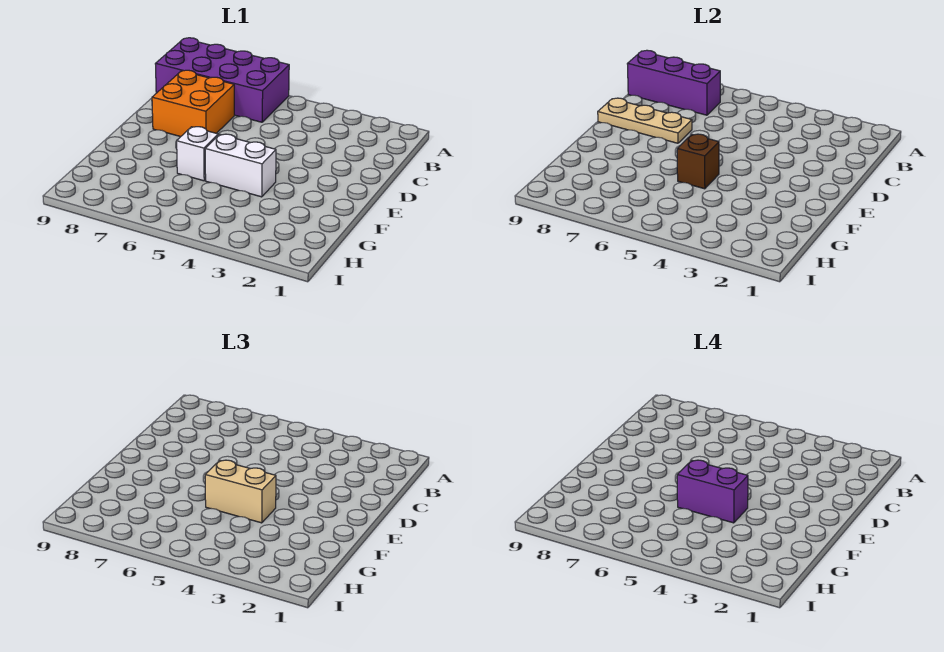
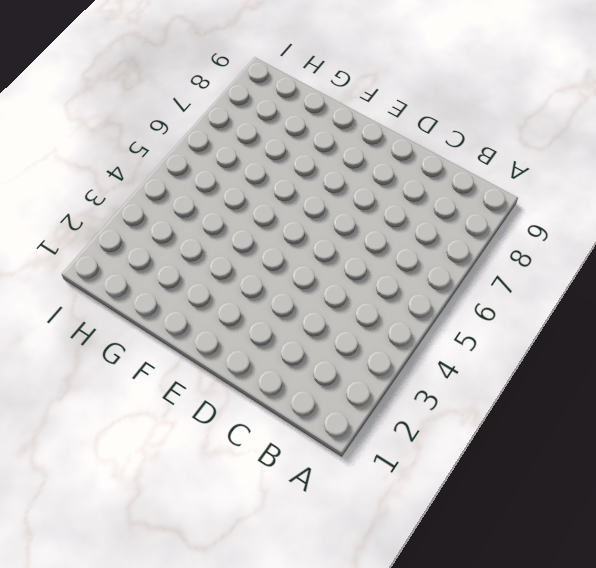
none -> purple 2x4 brick [155,38,289,122]
none -> orange 2x2 brick [152,70,234,137]

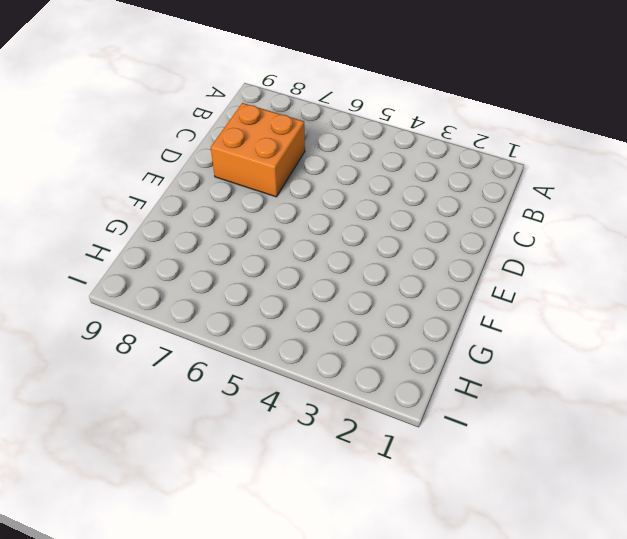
none -> purple 2x4 brick [155,38,289,122]
none -> white 1x2 brick [205,134,276,197]

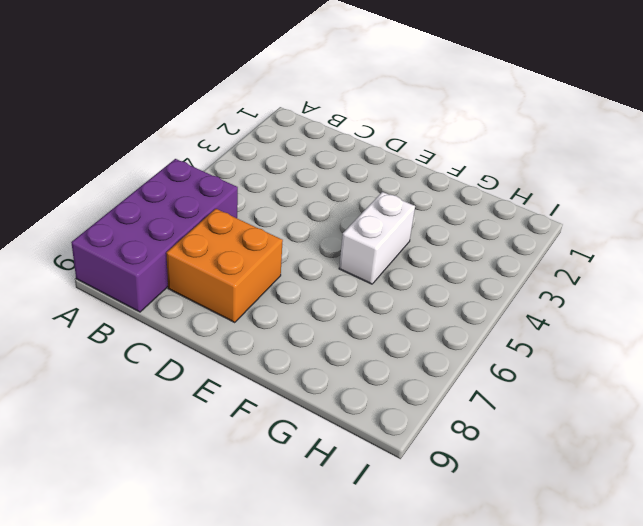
none -> white 1x1 brick [177,127,218,181]
none -> purple 1x3 brick [627,50,720,115]

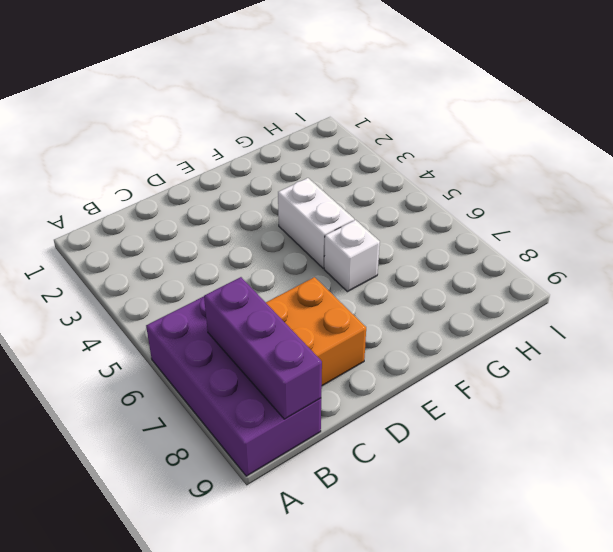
none -> tan 1x3 plate [598,98,692,143]
none -> brown 1x1 brick [677,134,719,189]

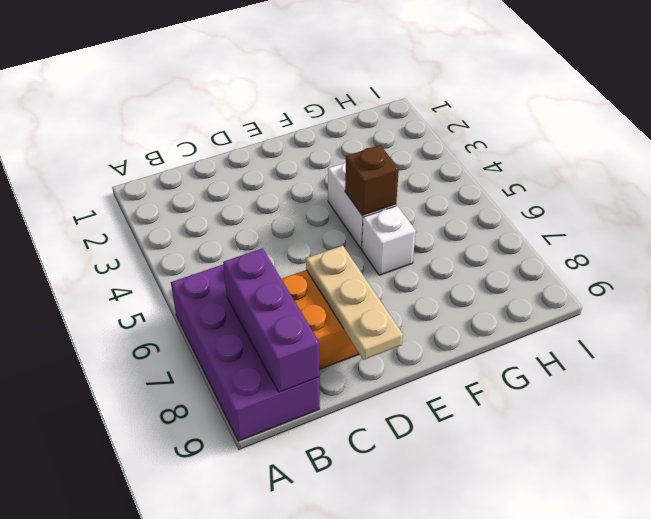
none -> tan 1x2 brick [205,460,276,523]
none -> purple 1x2 brick [677,460,748,523]

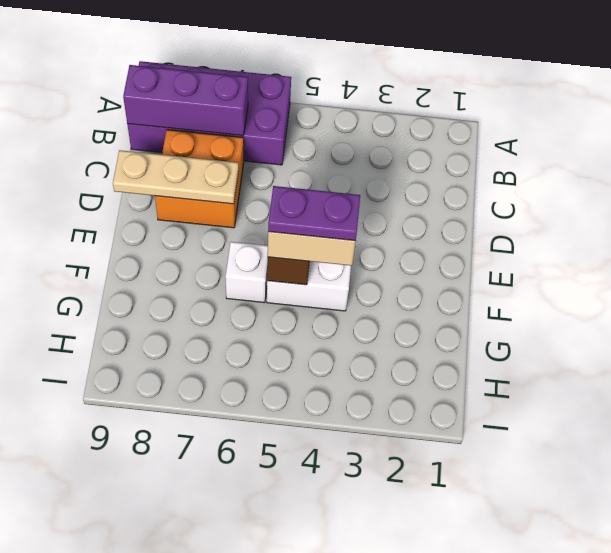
purple 1x2 plate [268,186,360,241] -> purple 1x2 brick [677,460,748,523]

